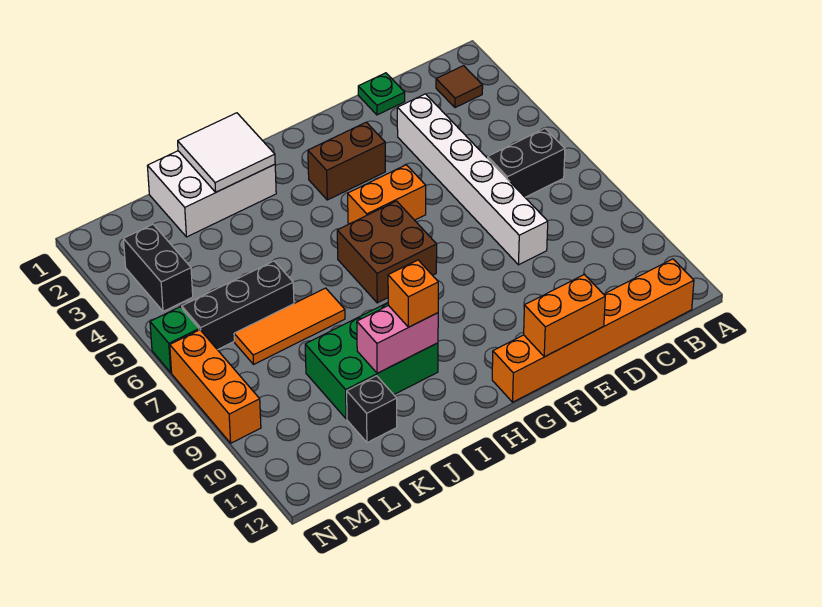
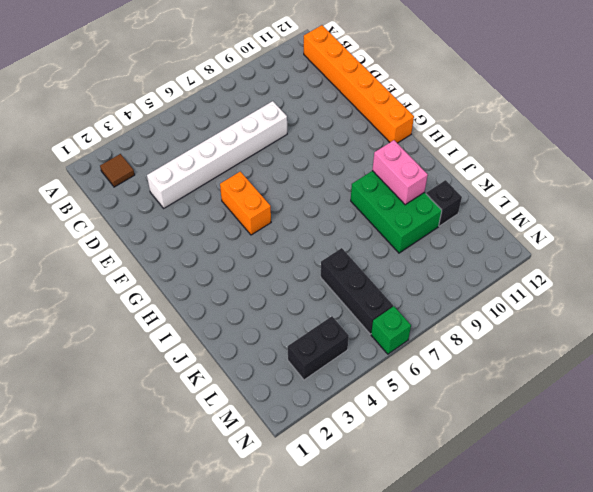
none -> black 1x2 brick [488,129,565,197]
none -> green 1x1 plate [358,73,405,115]
none -> brown 1x2 brick [308,122,385,200]

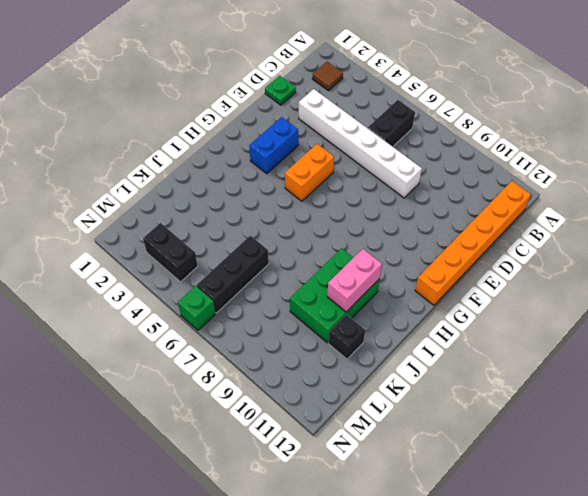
blue 1x2 brick [249,117,298,174] -> brown 1x2 brick [308,122,385,200]
none -> brown 2x2 brick [337,201,437,303]
none -> white 2x3 brick [148,151,276,237]
none -> orange 1x3 tile [234,288,345,364]

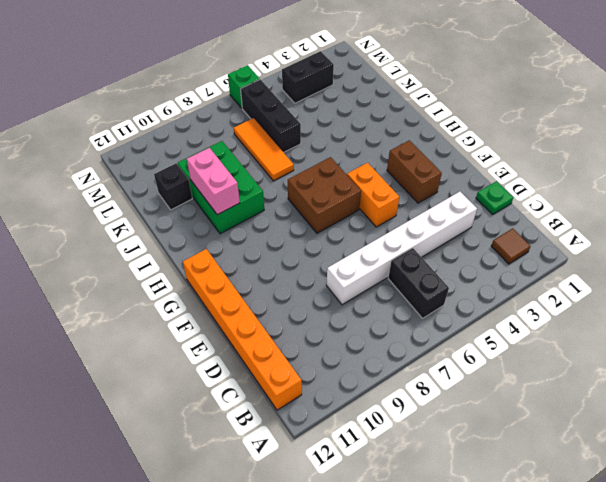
none -> white 2x3 brick [148,151,276,237]
none -> orange 1x3 brick [170,330,261,443]
none -> orange 1x2 brick [524,275,605,357]

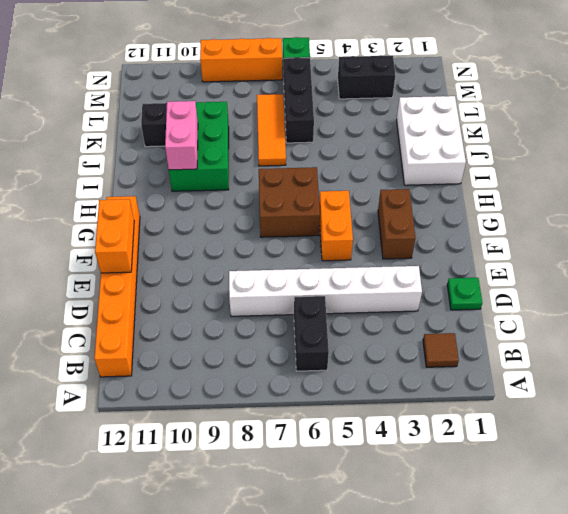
none -> white 2x2 tile [178,113,275,192]
none -> orange 1x1 brick [388,260,438,327]

